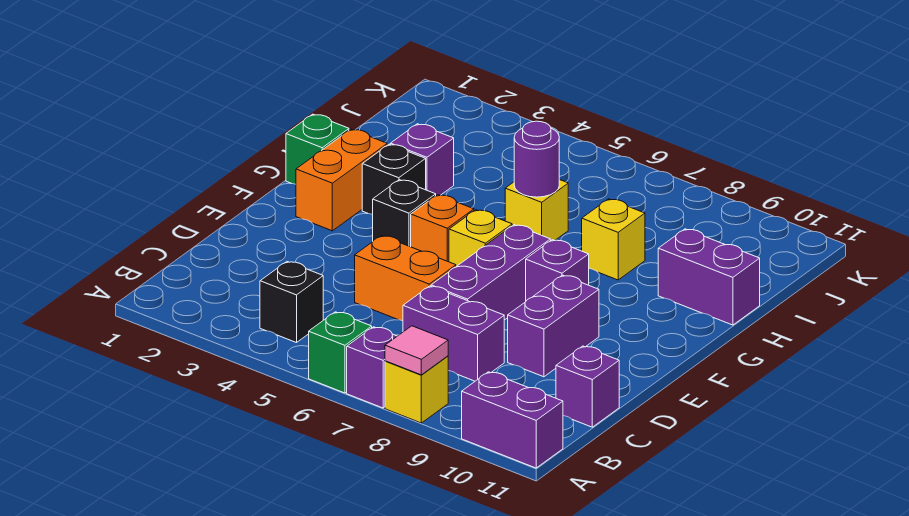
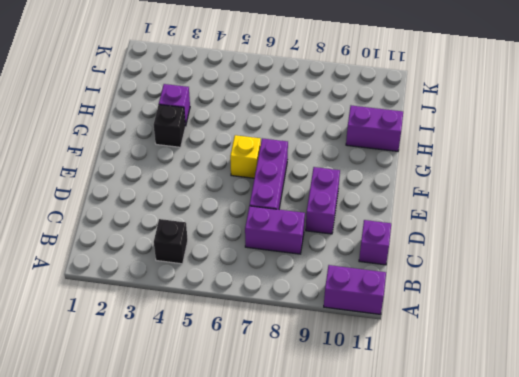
none -> green 1x1 brick [309,312,372,393]
none -> purple 1x1 brick [347,327,397,408]
none -> yellow 1x1 brick [385,356,448,423]

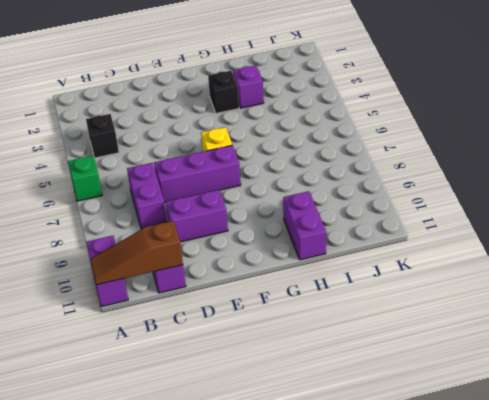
brown 1x3 slope [90,221,183,285] -> none
none -> purple 1x1 brick [347,327,397,408]
none -> yellow 1x1 brick [385,356,448,423]
none -> orange 1x2 brick [355,236,456,321]

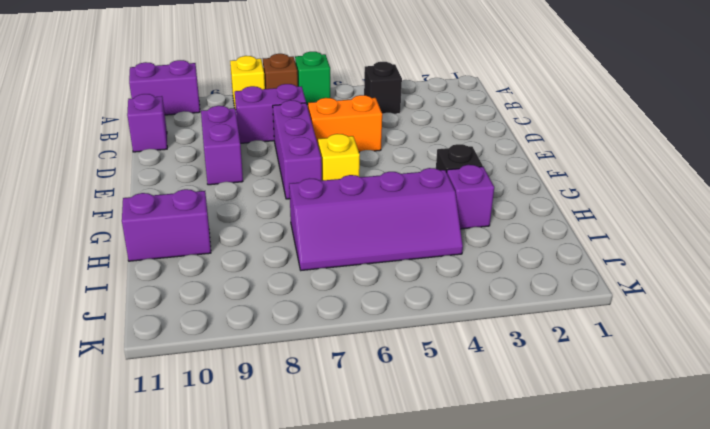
brown 1x1 brick [263,54,298,89] -> purple 1x1 brick [347,327,397,408]
purple 2x4 slope [289,168,463,270] -> yellow 1x1 brick [505,180,568,241]
none -> orange 1x2 brick [296,129,387,231]
none -> black 1x1 brick [373,180,436,247]
none -> orange 1x1 brick [411,195,474,262]

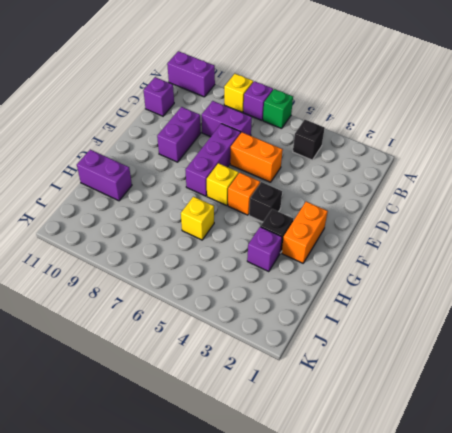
none -> purple 1x1 brick [526,240,589,301]
none -> green 1x1 brick [286,114,349,184]
none -> yellow 1x1 brick [582,199,645,280]

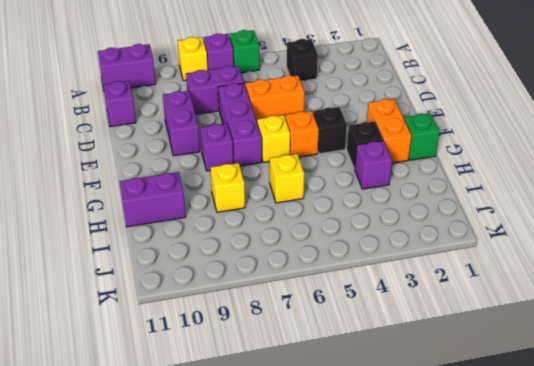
none -> pink 1x1 tile [385,326,448,375]
none -> purple 1x1 round brick [514,121,559,197]

